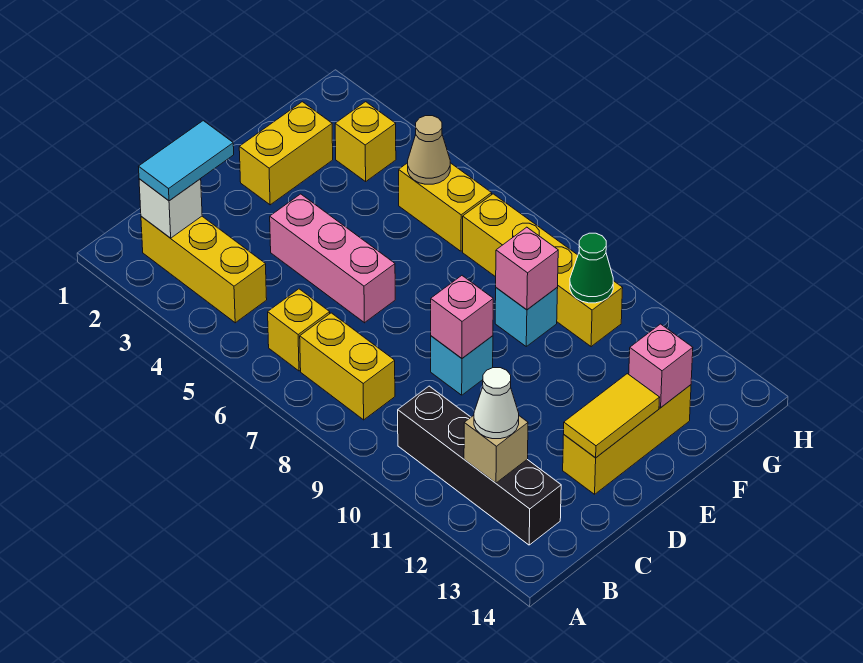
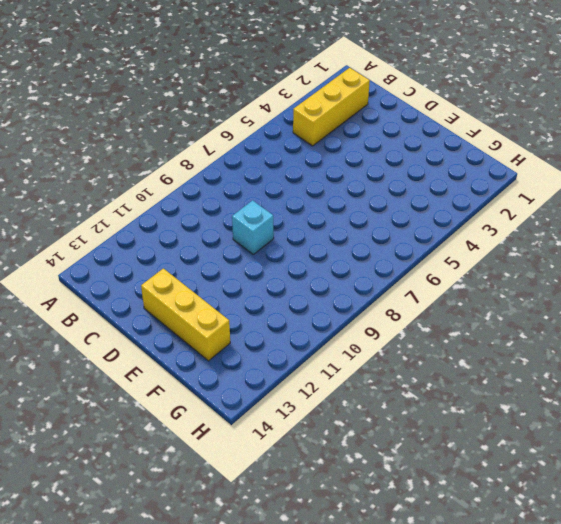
none -> yellow 1x1 brick [268,289,330,371]
none -> yellow 1x2 brick [300,313,395,420]
none -> black 1x4 brick [398,386,561,545]

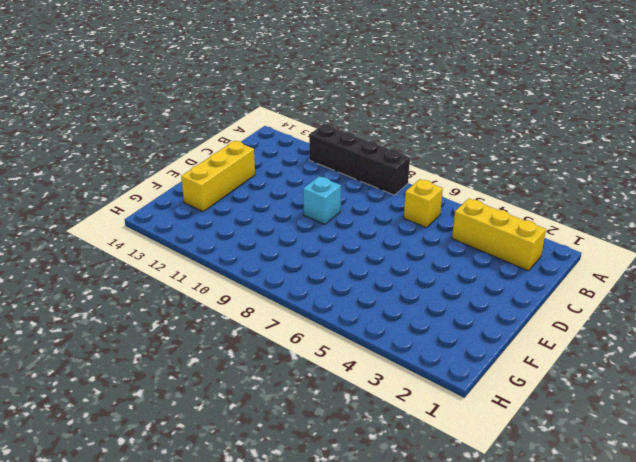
black 1x4 brick [309,124,410,195] -> black 1x4 brick moved to [398,386,561,545]
none -> yellow 1x2 brick [300,313,395,420]
none -> pink 1x3 brick [270,194,395,323]
none -> yellow 1x2 brick [239,102,333,205]

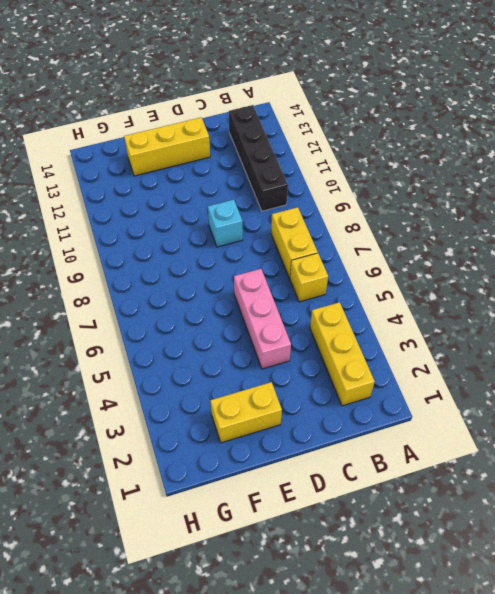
none -> cyan 1x1 brick [495,288,558,346]
none -> yellow 1x1 brick [335,102,396,182]
none -> yellow 1x2 brick [399,163,492,251]

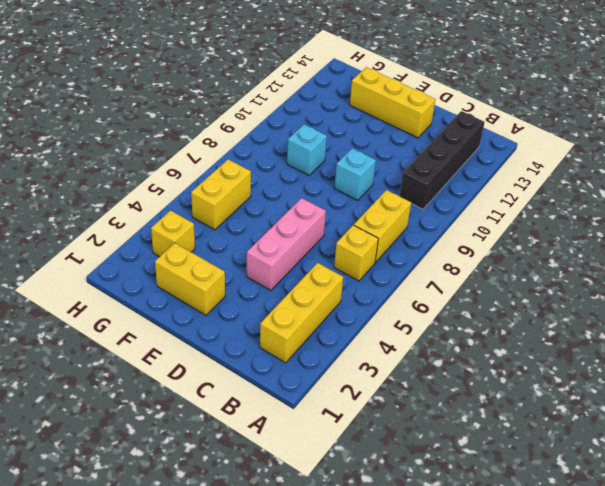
none -> yellow 1x4 brick [463,194,623,347]
none -> white 1x1 brick [139,179,202,238]
none -> tan 1x1 brick [464,415,528,483]

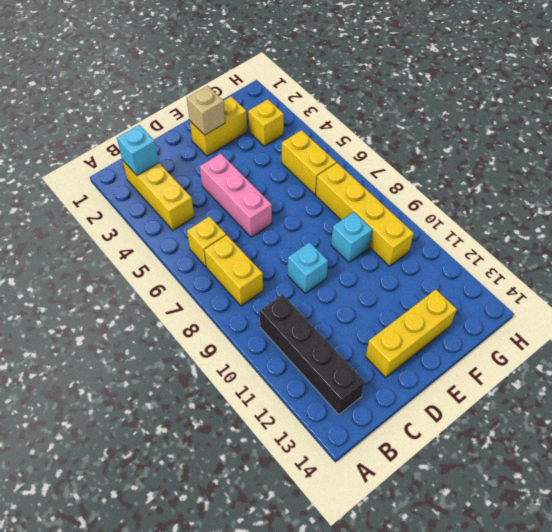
cyan 1x1 brick [117,125,159,175] -> white 1x1 brick [139,179,202,238]
tan 1x1 brick [187,86,225,135] -> tan 1x1 brick moved to [464,415,528,483]
none -> pink 1x1 brick [431,276,493,358]
none -> yellow 1x2 tile [564,374,660,458]
none -> pink 1x1 brick [496,227,558,310]

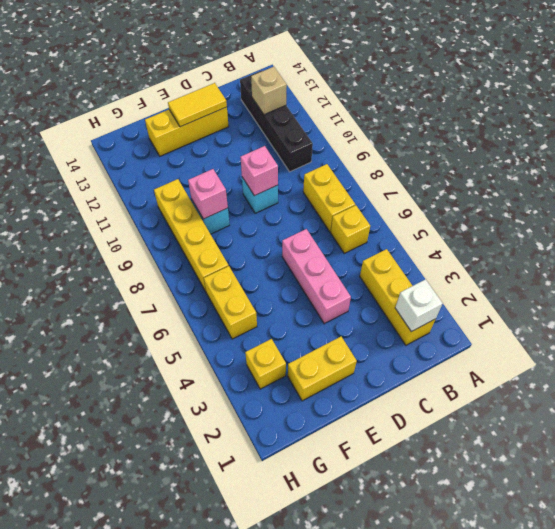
none -> pink 1x1 brick [629,324,693,408]
none -> tan 1x1 cone [408,116,450,184]
none -> green 1x1 cone [570,233,613,303]

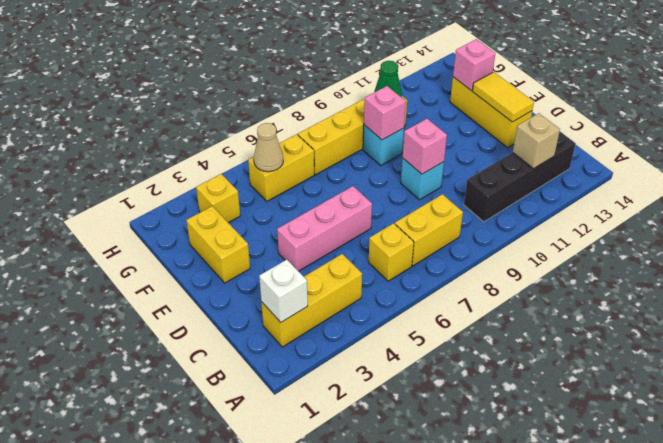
none -> cyan 1x2 tile [139,121,234,201]
none -> white 1x1 cone [474,368,519,439]

